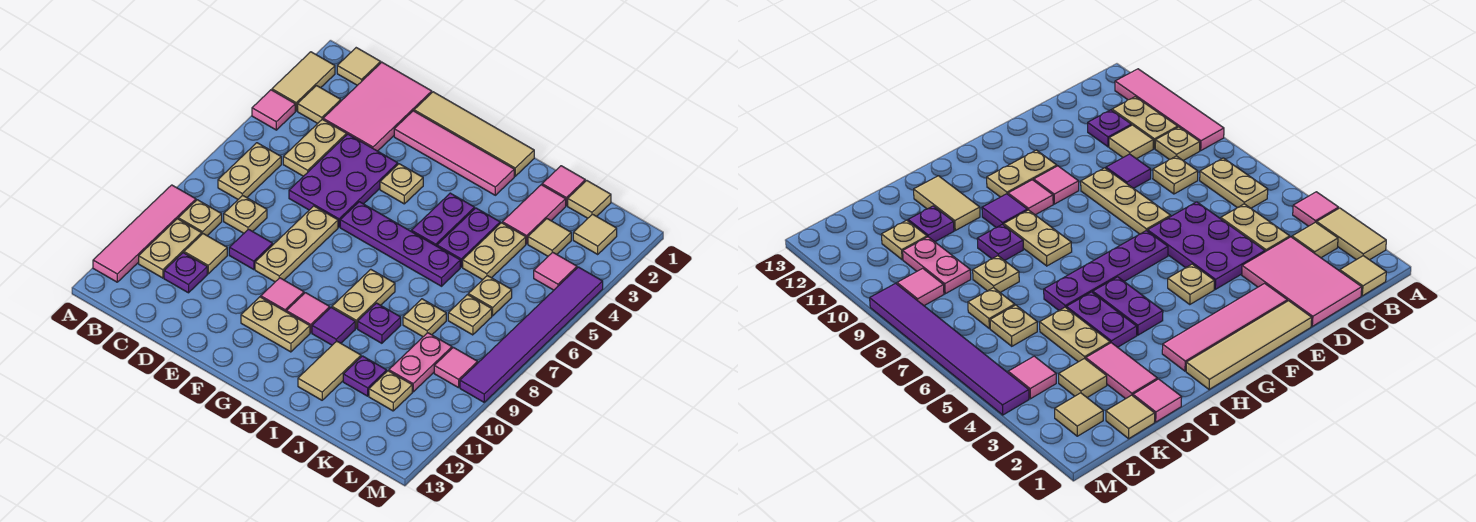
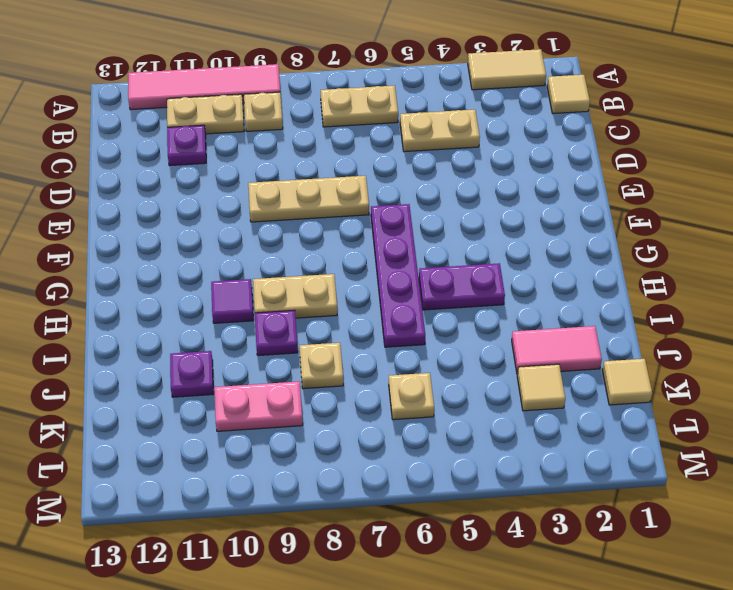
none -> pink 1x1 tile [252,90,295,130]
none -> tan 1x1 tile [298,86,341,123]
none -> pink 2x3 tile [323,62,432,151]
none -> tan 1x1 plate [224,196,267,233]

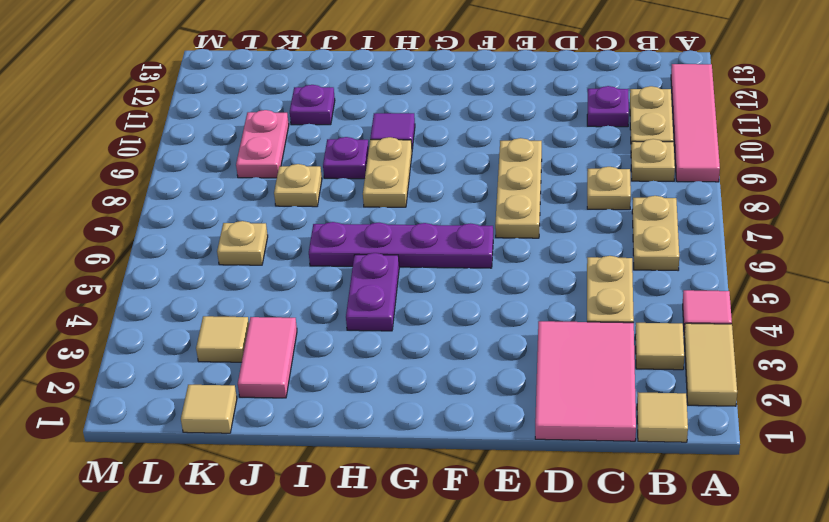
none -> tan 1x1 tile [184,234,227,274]
none -> purple 2x3 plate [289,134,398,227]
none -> purple 1x1 tile [229,229,273,270]
none -> tan 1x4 tile [414,92,534,176]

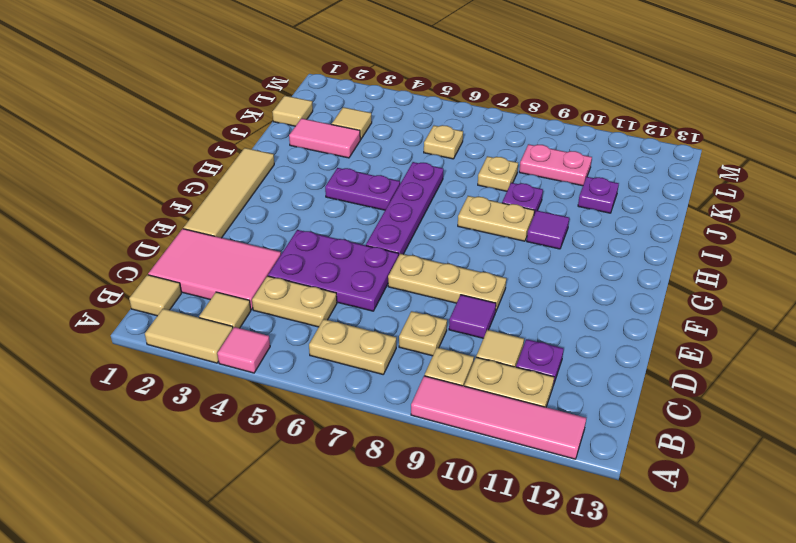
none -> pink 1x4 tile [394,111,514,195]
none -> tan 1x1 plate [380,164,423,204]
none -> pink 1x1 tile [261,278,304,312]
none -> tan 1x2 plate [241,297,310,352]

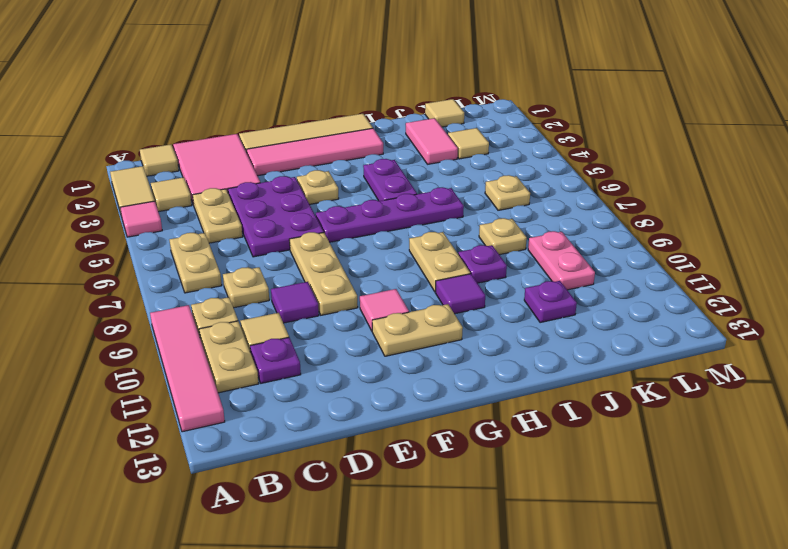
none -> pink 1x1 tile [286,293,330,333]
none -> purple 1x2 plate [437,208,500,267]
none -> tan 1x2 tile [298,341,361,400]
none -> pink 1x1 tile [542,166,585,206]

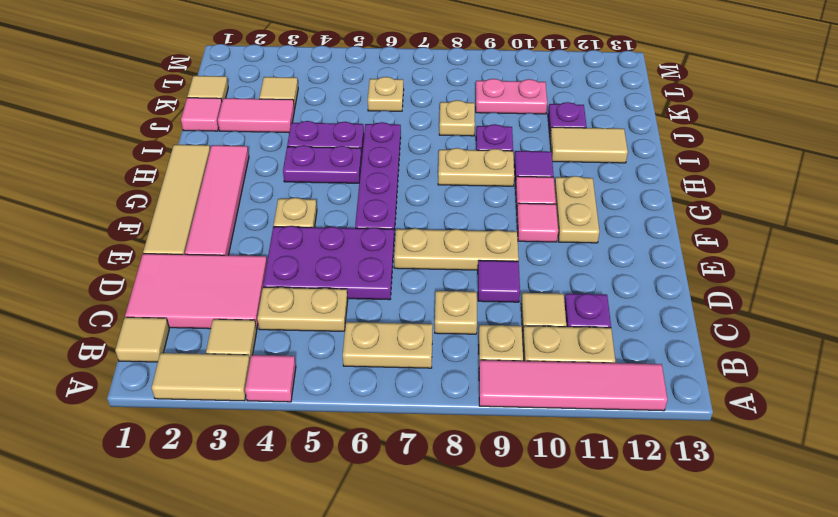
none -> tan 1x2 plate [463,223,526,280]
none -> tan 1x1 plate [448,295,492,335]
none -> tan 1x1 plate [369,371,412,411]
none -> tan 1x1 tile [573,214,617,254]

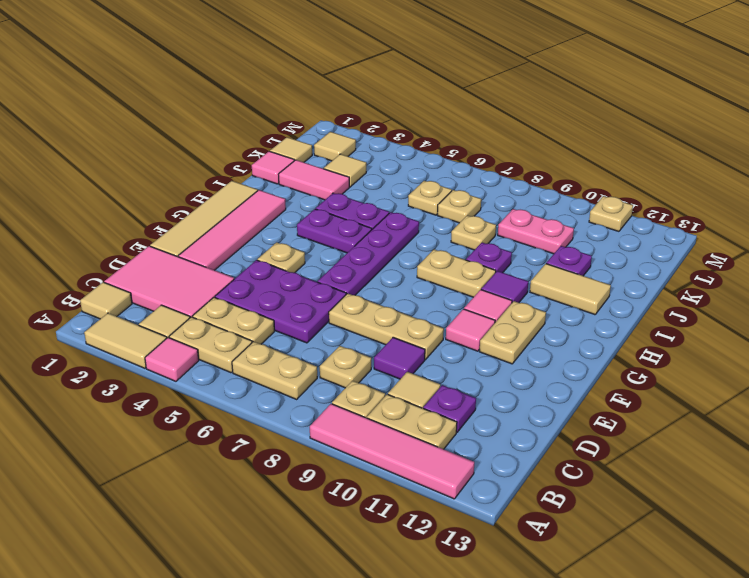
tan 1x2 plate [169,317,252,373] -> tan 1x2 plate moved to [463,223,526,280]
tan 1x1 plate [589,196,633,231] -> tan 1x1 plate moved to [369,371,412,411]
none -> pink 1x1 tile [534,252,577,290]
none -> pink 1x1 tile [434,347,478,388]
none -> purple 1x6 tile [460,267,603,402]

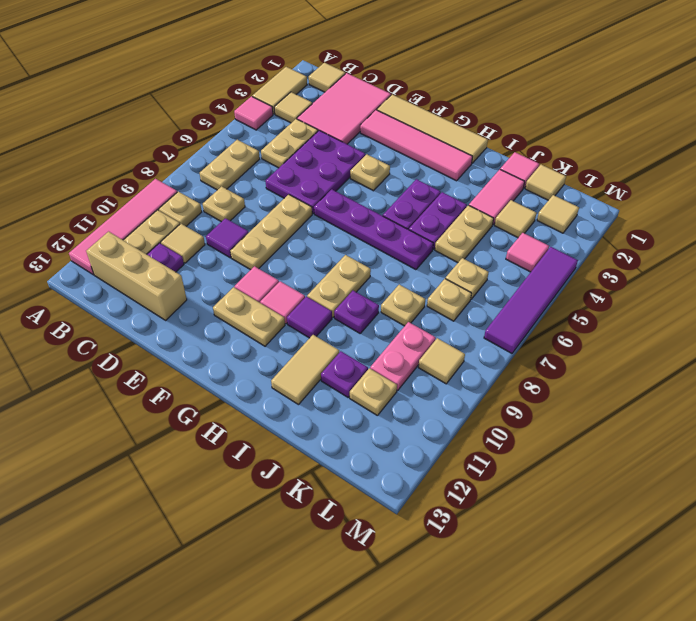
tan 1x3 brick [86,232,187,320] -> none
tan 1x1 tile [418,338,465,384] -> pink 1x1 tile [434,347,478,388]
purple 1x4 tile [484,247,578,353] -> purple 1x6 tile [460,267,603,402]

